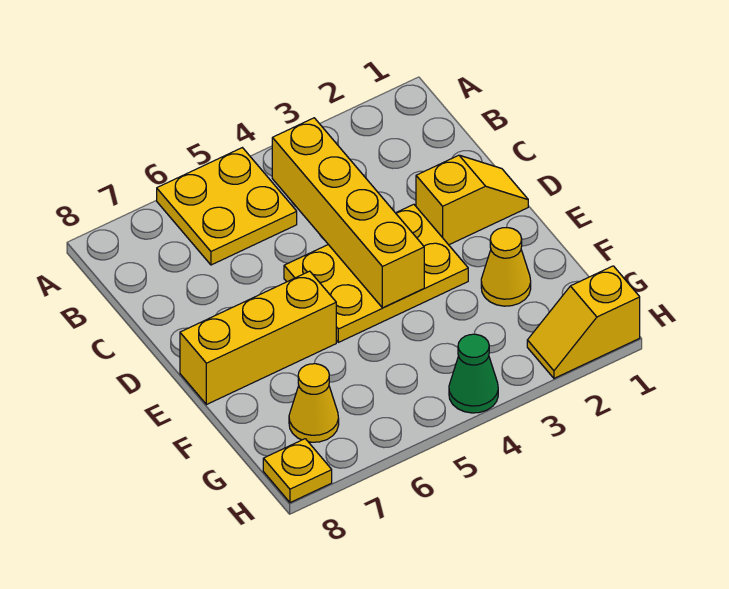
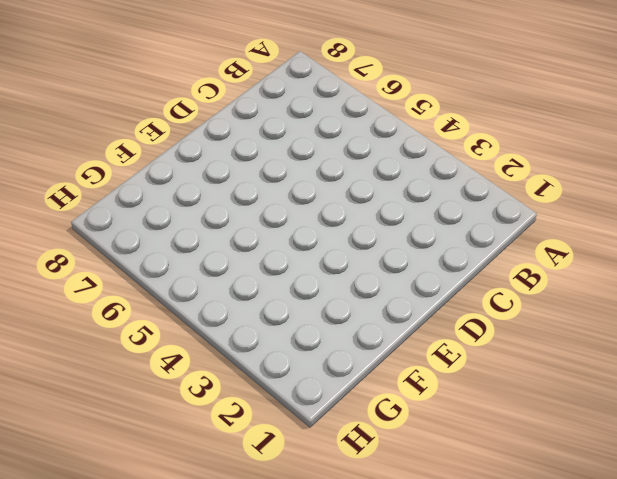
none -> yellow 2x2 plate [157,148,297,265]
none -> yellow 1x2 slope [416,155,528,245]

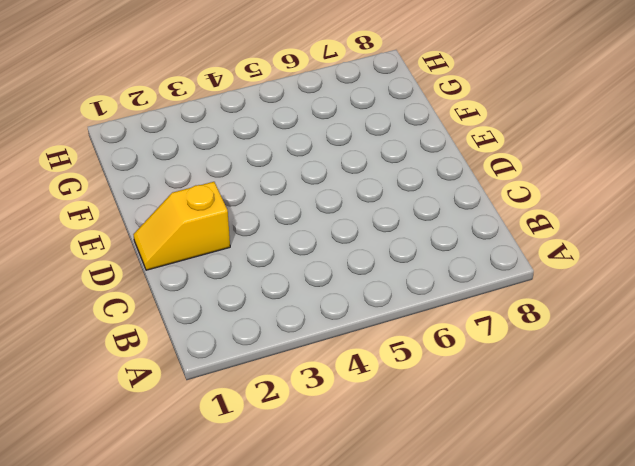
none -> yellow 2x2 plate [157,148,297,265]
none -> yellow 2x3 plate [284,204,468,342]

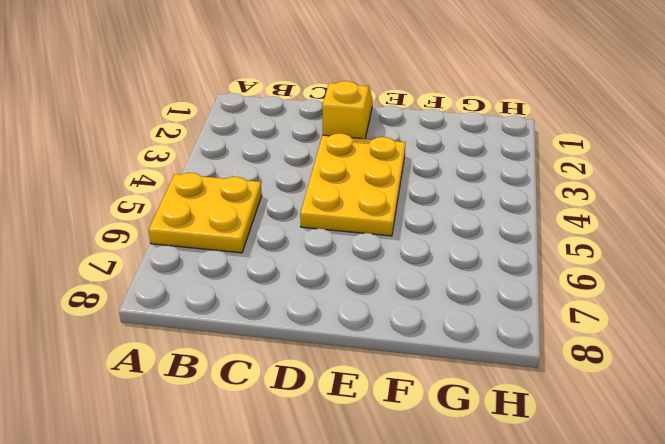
none -> yellow 1x3 brick [180,271,336,405]
none -> yellow 1x1 cone [481,228,531,306]

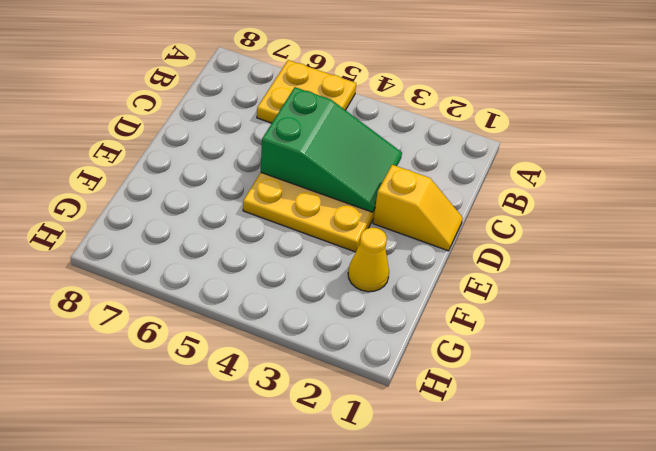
green 2x3 slope [261,87,402,212] -> yellow 1x4 brick [272,118,424,308]
none -> yellow 1x3 brick [180,271,336,405]
none -> yellow 1x1 cone [289,364,339,442]

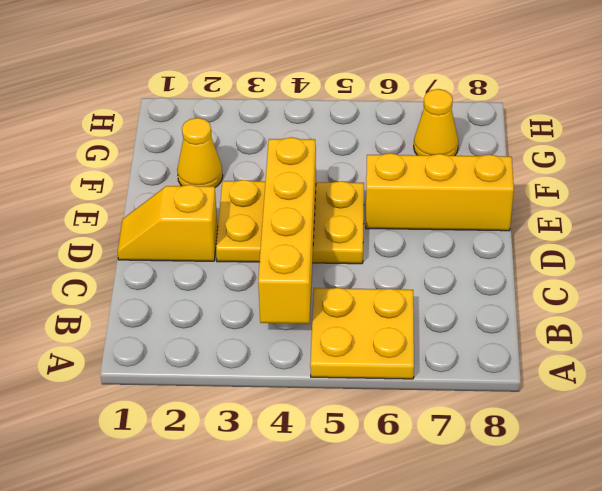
none -> yellow 1x2 slope [527,266,640,378]
none -> green 1x1 cone [449,334,498,413]

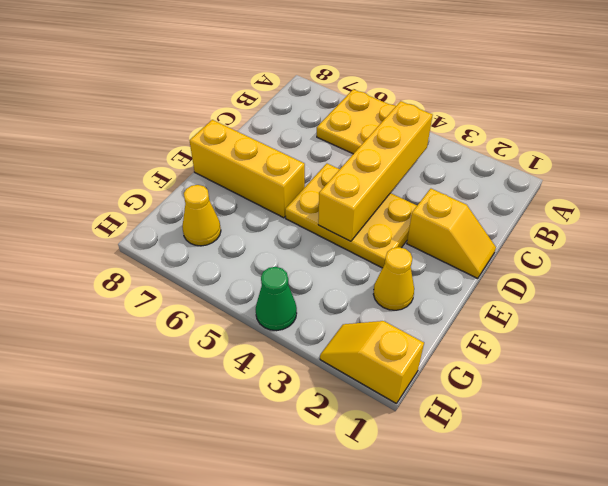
none -> yellow 1x1 plate [263,439,332,503]

